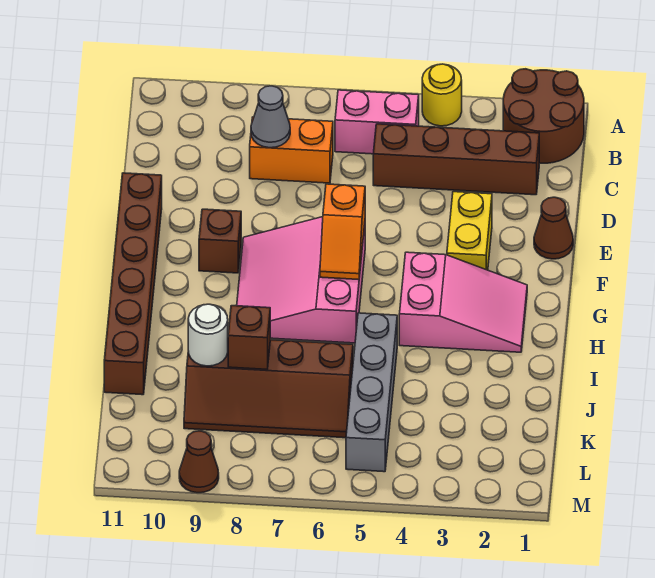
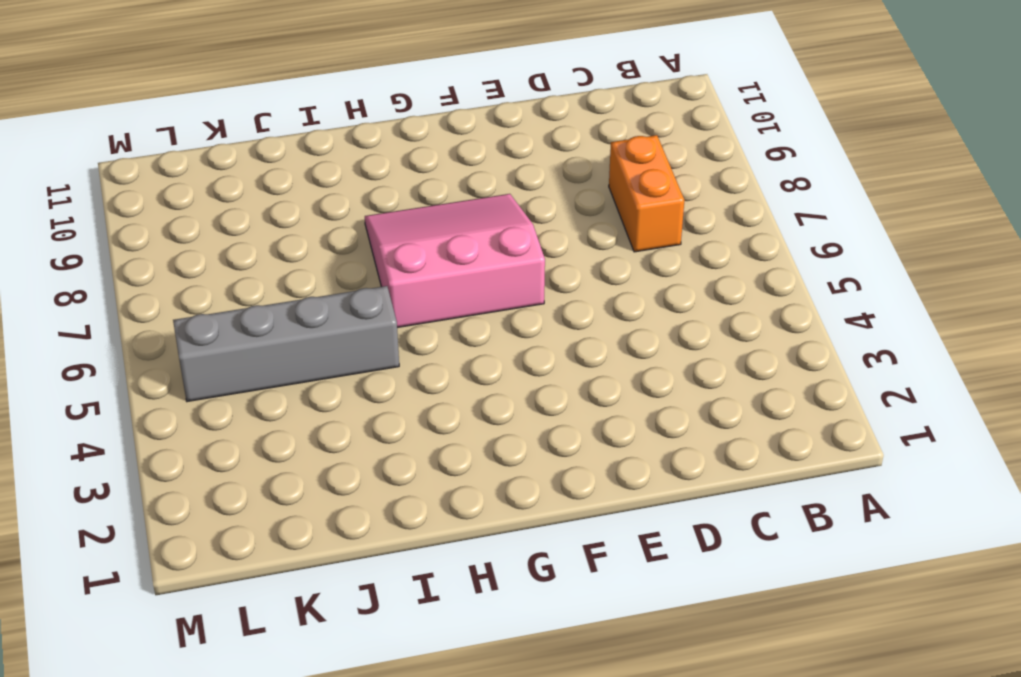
none -> brown 2x2 round brick [503,69,584,163]
none -> yellow 1x1 round brick [422,64,462,126]
none -> pink 1x2 brick [335,90,419,154]

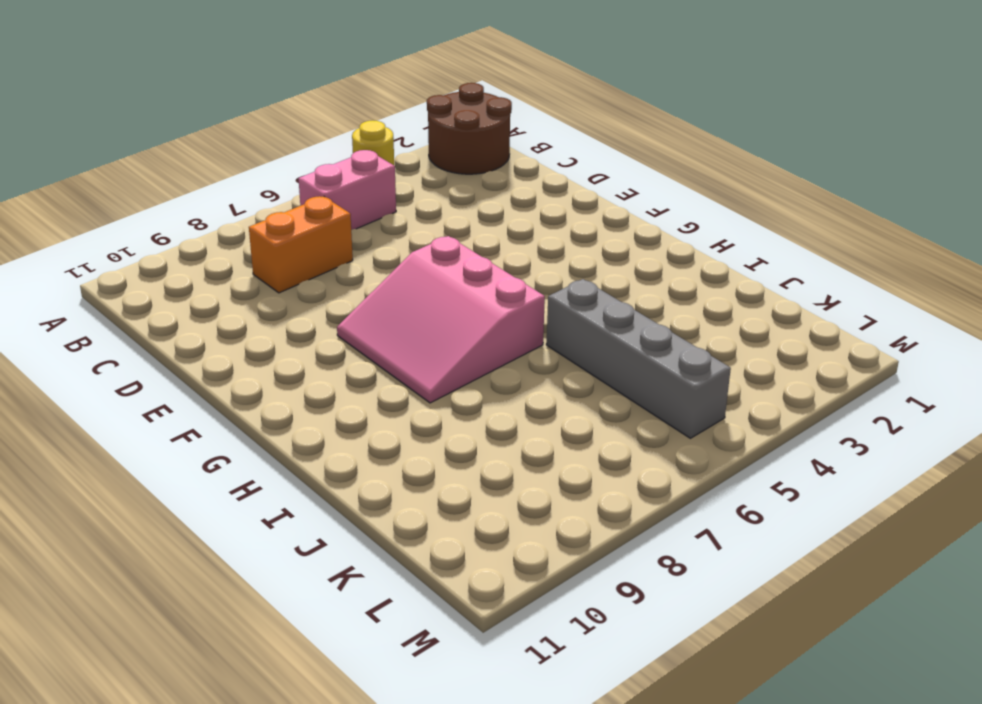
none -> brown 1x4 brick [373,124,539,195]
none -> brown 1x1 cone [534,197,573,259]
none -> yellow 1x2 brick [447,192,492,270]

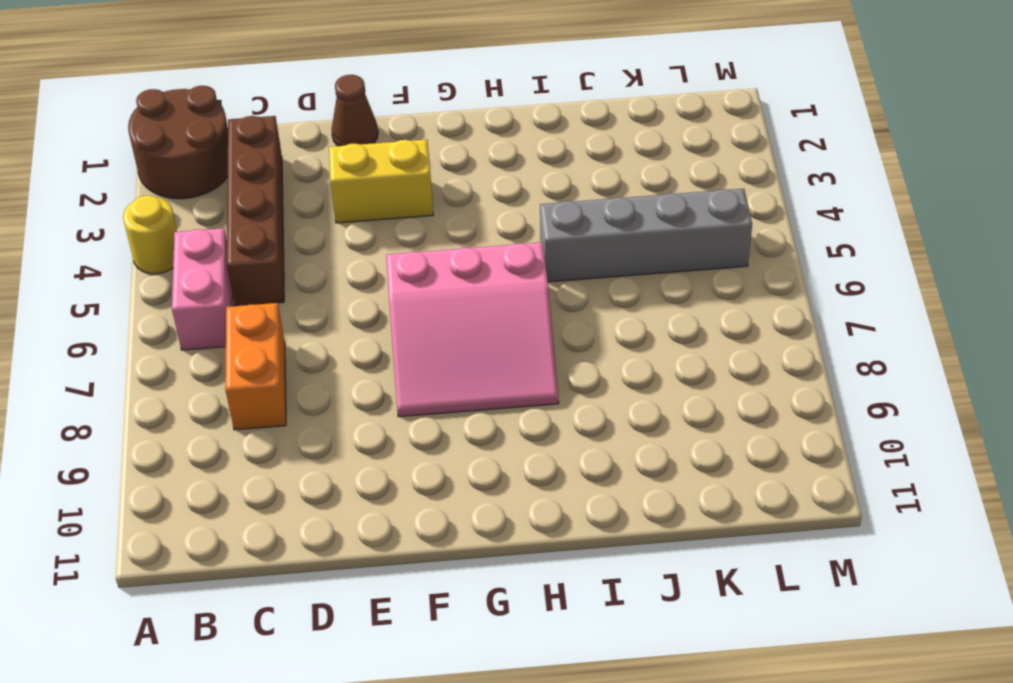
none -> brown 1x6 brick [104,173,162,395]
none -> brown 1x1 brick [199,209,241,273]
none -> pink 2x3 slope [399,252,527,352]

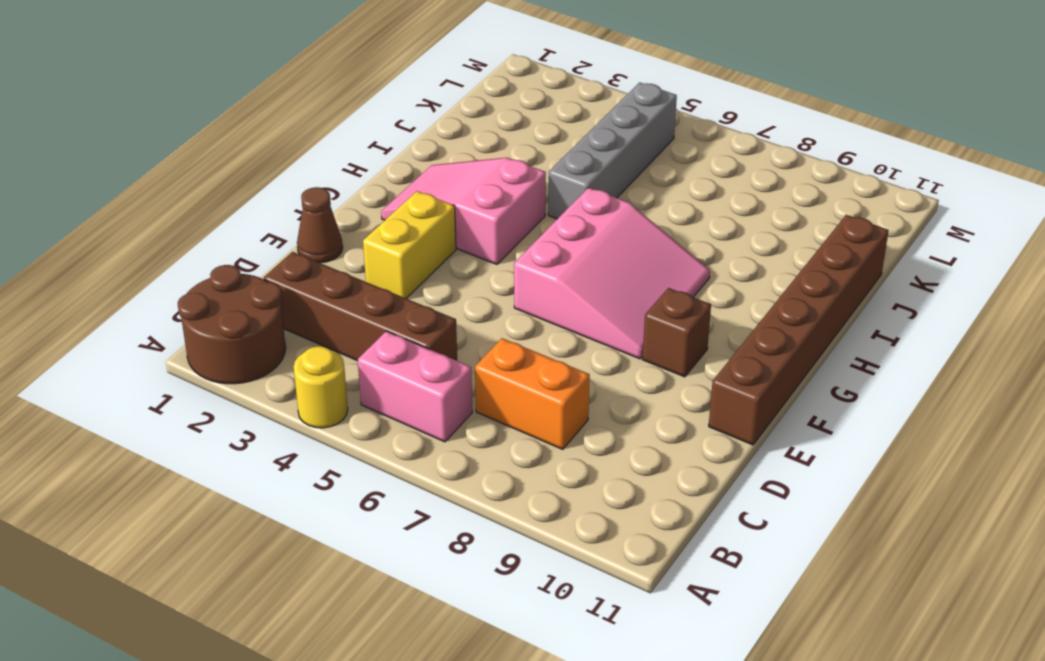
none -> brown 2x4 slope [184,340,353,438]
none -> brown 1x1 cone [179,431,219,493]
none -> grey 1x1 cone [251,86,290,148]

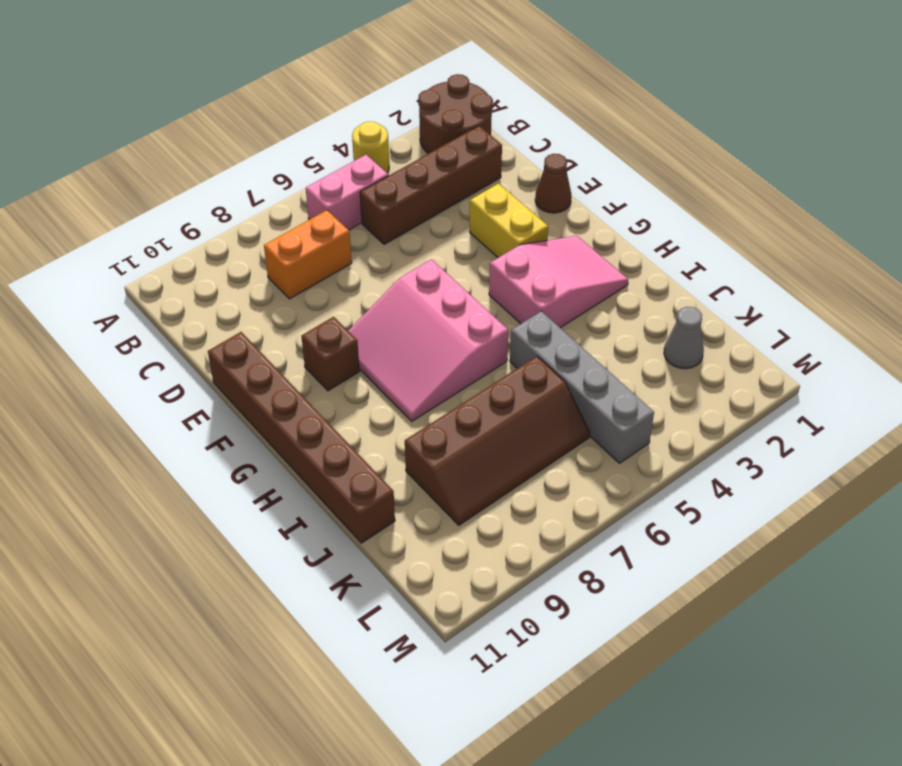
grey 1x1 cone [664,307,704,369] -> grey 1x1 cone moved to [251,86,290,148]
none -> brown 1x1 cone [179,431,219,493]
none -> orange 1x2 slope [320,184,365,280]
none -> brown 1x1 brick [228,306,270,369]

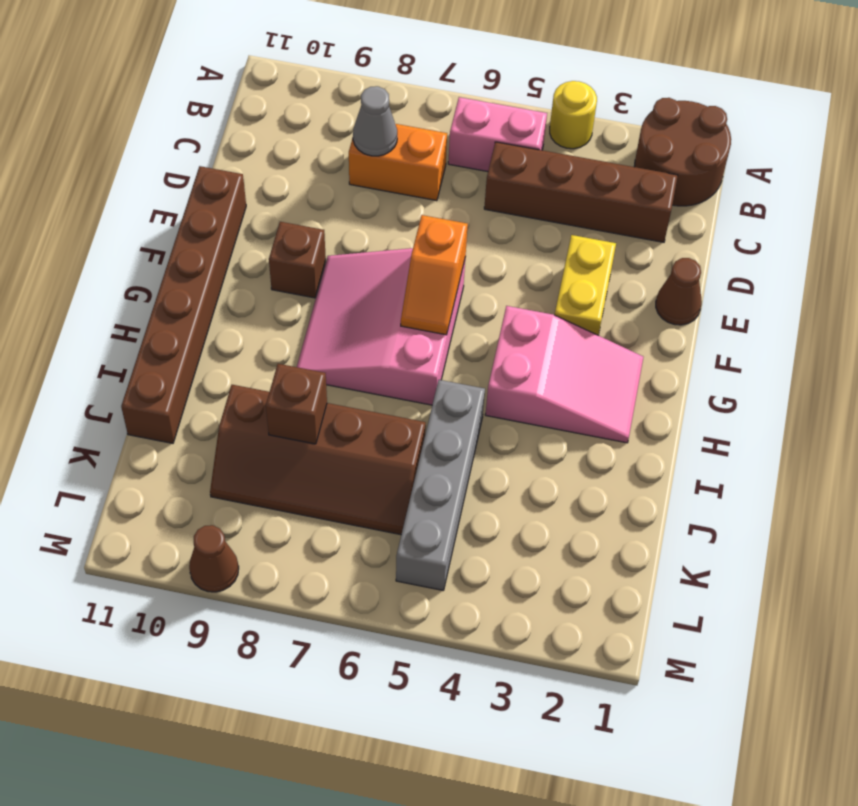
none -> white 1x1 round brick [188,304,228,366]

